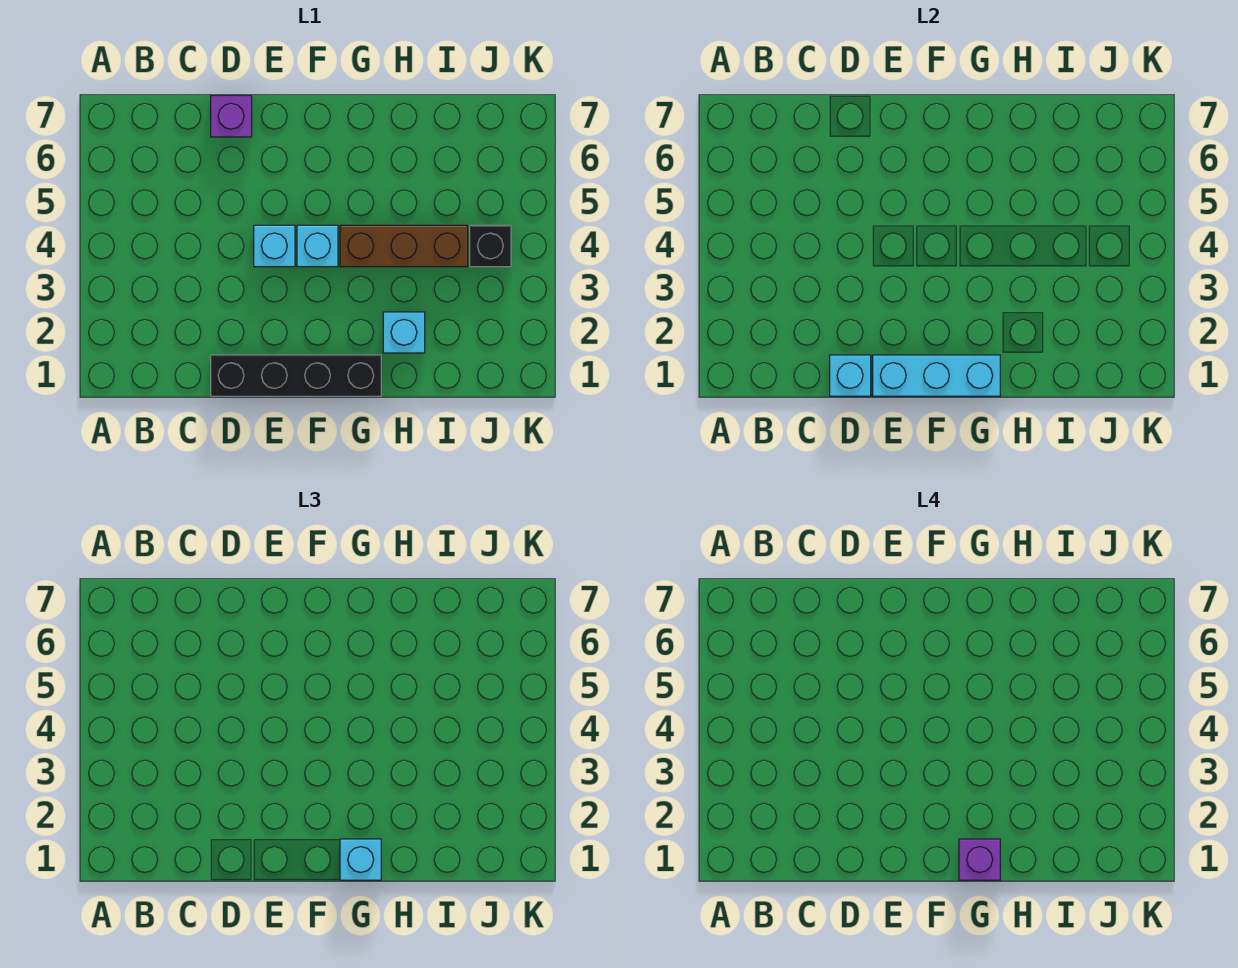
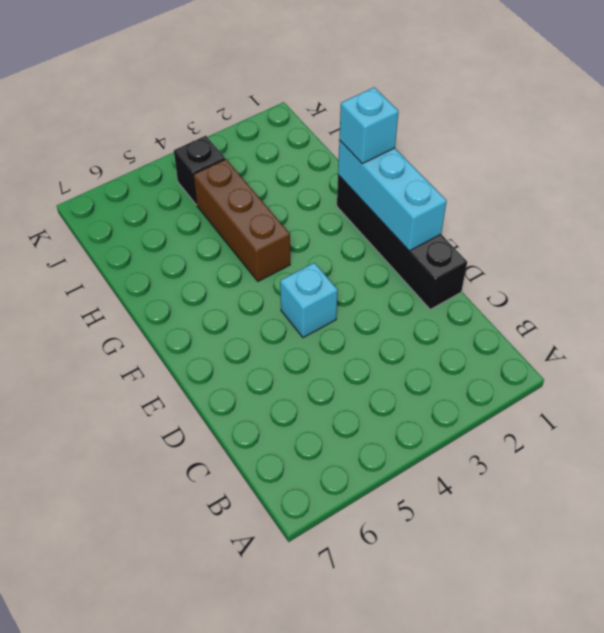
none -> purple 1x1 brick [211,96,252,137]
none -> cyan 1x1 brick [297,225,338,267]

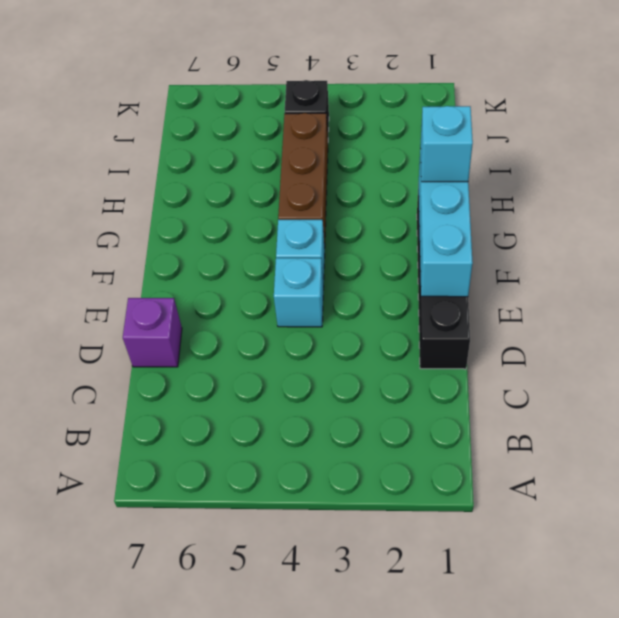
none -> cyan 1x1 brick [383,312,425,353]
none -> cyan 1x1 brick [830,355,871,396]

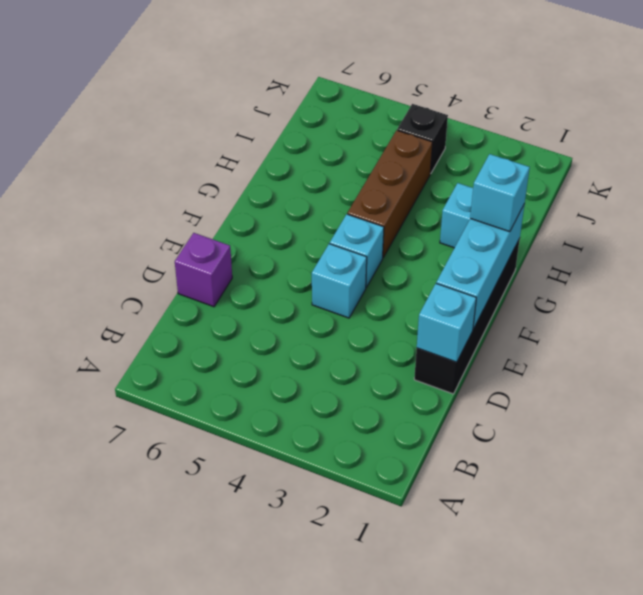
none -> purple 1x1 brick [959,839,1000,880]

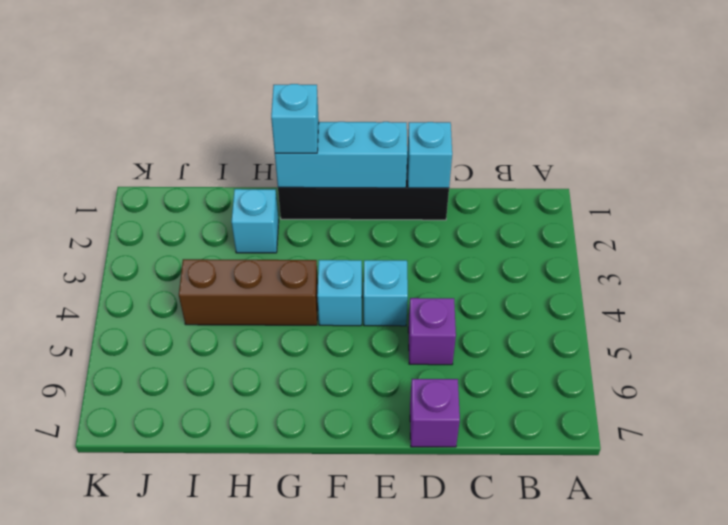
purple 1x1 brick [408,298,456,365] -> purple 1x1 brick moved to [959,839,1000,880]
none -> black 1x1 brick [470,225,511,267]

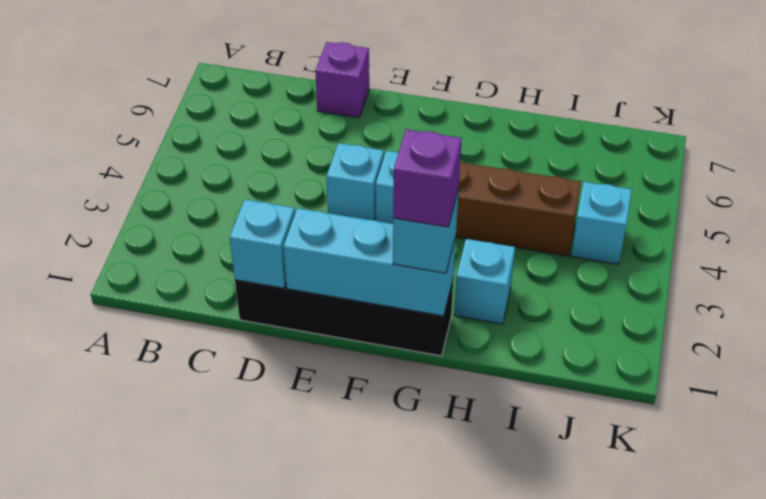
cyan 1x1 brick [571,182,632,264] -> black 1x1 brick [470,225,511,267]

